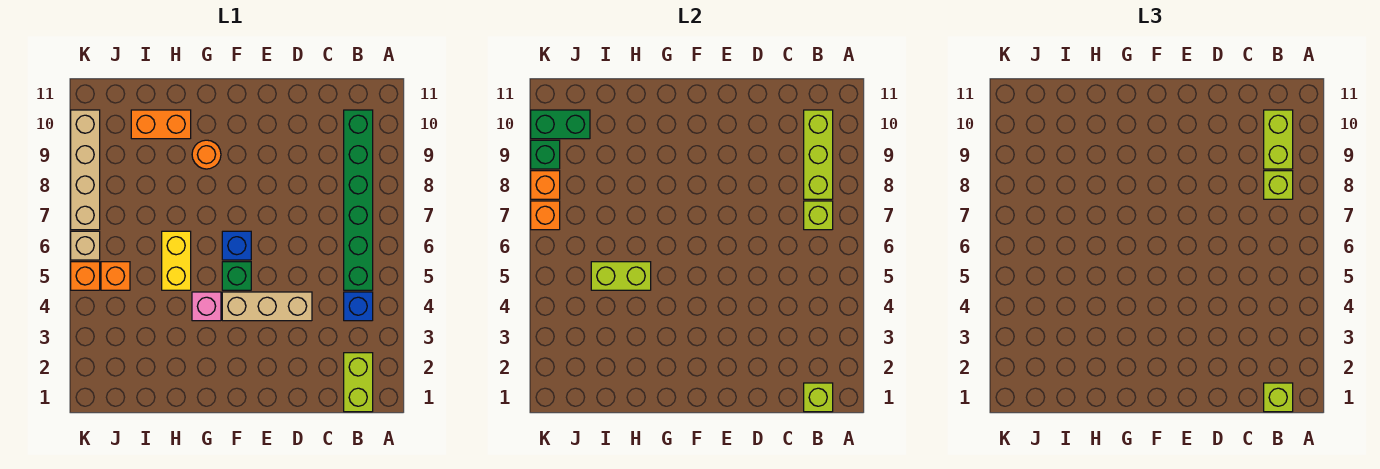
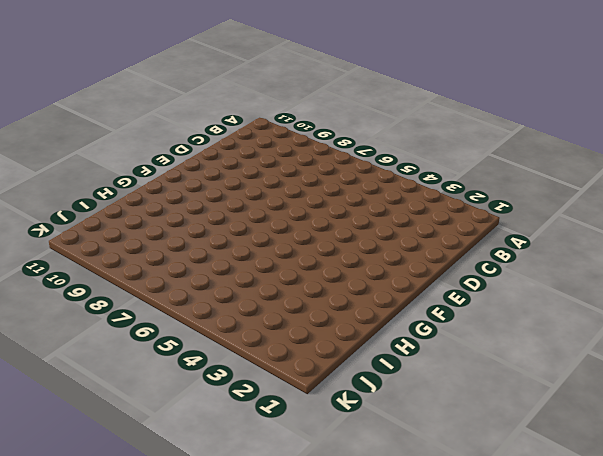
none -> lime 1x2 brick [344,353,373,412]
none -> blue 1x1 brick [344,292,373,321]
none -> green 1x6 brick [344,110,373,290]

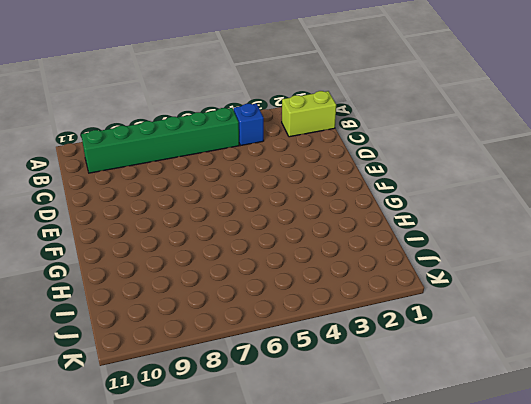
none -> tan 1x3 brick [222,292,312,321]
none -> green 1x1 brick [222,262,251,290]
none -> blue 1x1 brick [222,231,251,260]

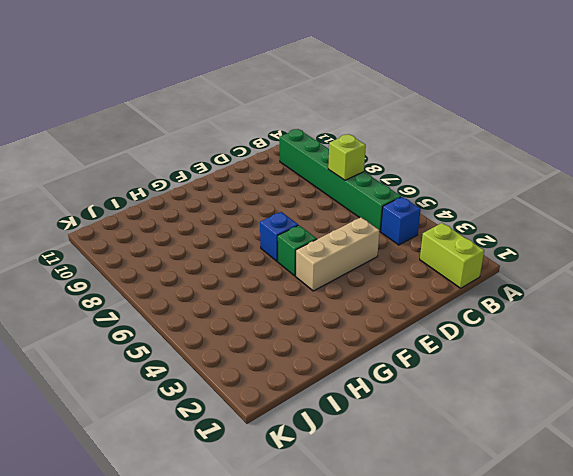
none -> pink 1x1 brick [192,292,221,321]
none -> orange 1x1 round brick [192,140,221,169]
none -> yellow 1x2 brick [162,231,191,290]

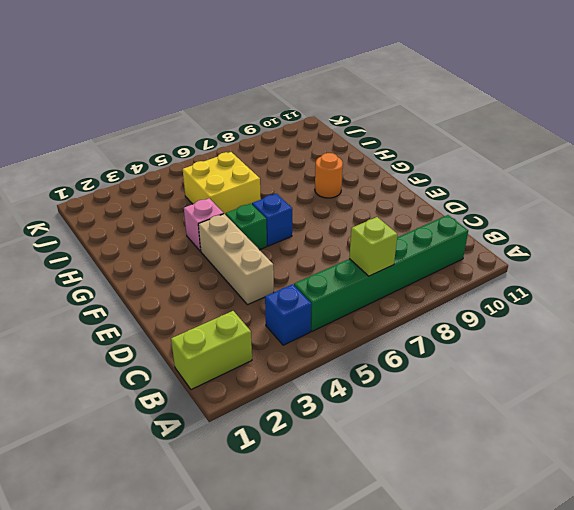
yellow 2x2 brick [183,152,261,215] -> yellow 1x2 brick [162,231,191,290]
none -> orange 1x2 brick [131,110,191,139]
none -> orange 1x1 brick [101,262,130,290]
none -> orange 1x1 brick [71,262,100,290]

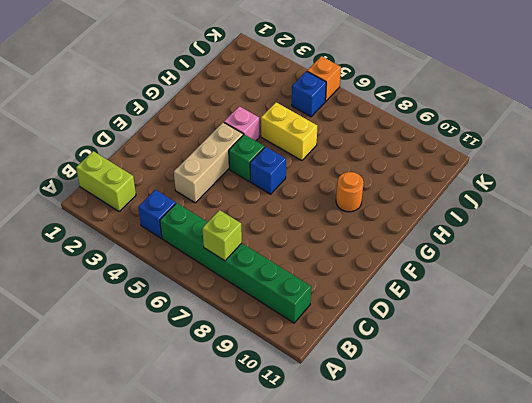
blue 1x1 brick [292,71,326,117] -> orange 1x1 brick [101,262,130,290]
none -> orange 1x2 brick [131,110,191,139]
none -> tan 1x1 brick [71,231,100,260]
none -> tan 1x4 brick [71,110,100,230]

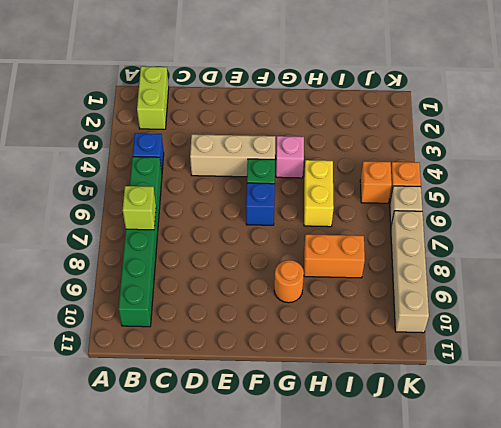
orange 1x2 brick [304,234,365,278] -> orange 1x2 brick moved to [131,110,191,139]
none -> lime 1x1 brick [804,383,833,412]
none -> lime 1x3 brick [804,110,833,199]
none -> lime 1x2 brick [591,262,651,290]

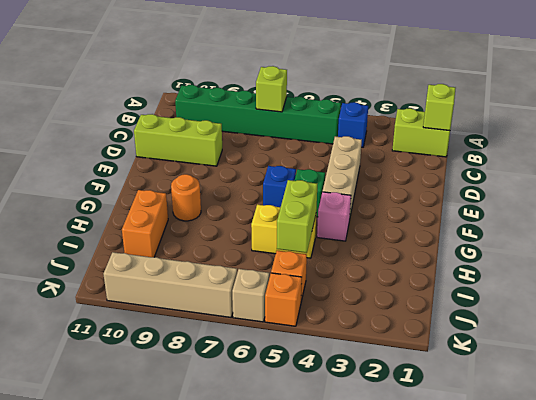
lime 1x3 brick [134,114,222,166] -> lime 1x3 brick moved to [804,110,833,199]
none -> green 1x2 brick [531,110,590,139]
none -> orange 1x1 brick [531,201,560,230]
none -> orange 1x1 brick [531,171,560,199]

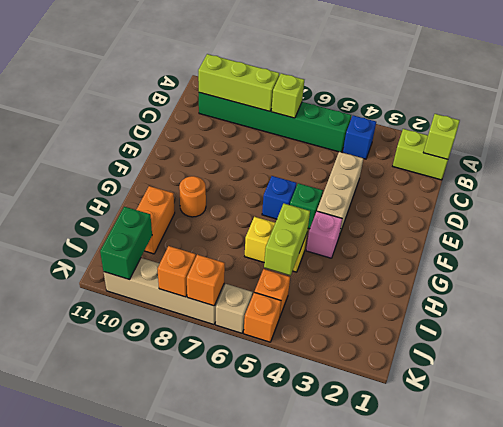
none -> green 1x1 brick [531,140,560,169]
none -> lime 1x1 brick [1264,383,1293,412]
none -> lime 1x1 brick [1264,171,1293,199]

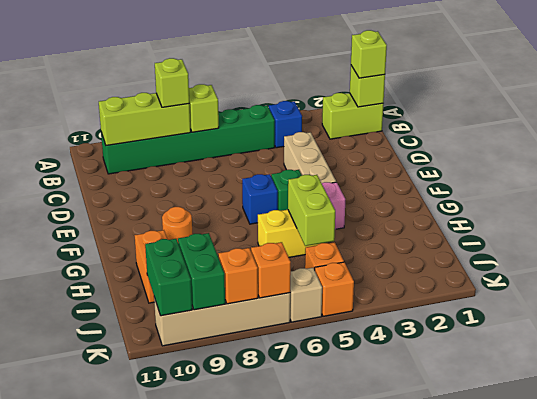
green 1x2 brick [178,233,225,310] -> green 1x1 brick [531,140,560,169]
none -> lime 1x2 brick [1264,110,1293,169]

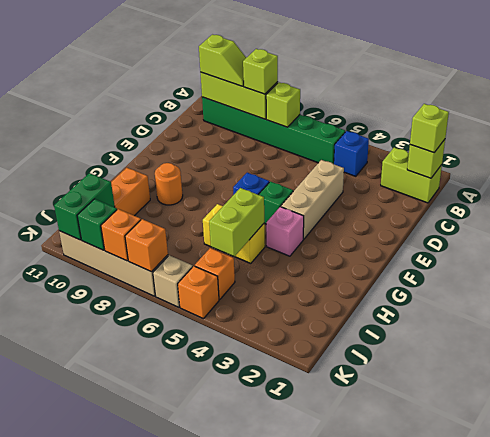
lime 1x2 slope [199,35,246,86] -> lime 1x2 brick [1264,110,1293,169]

